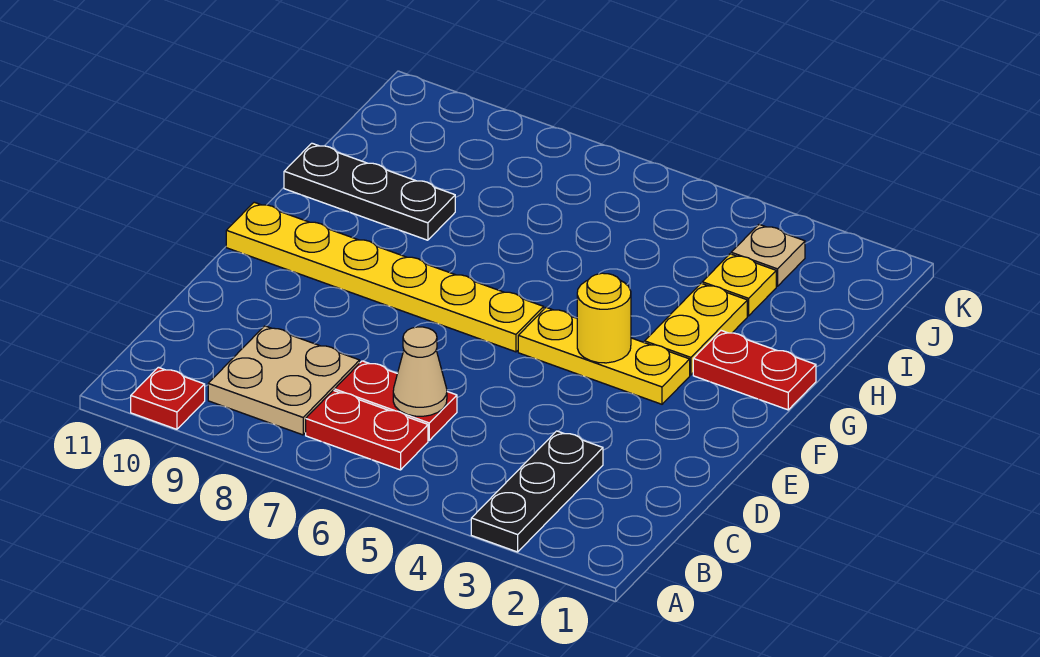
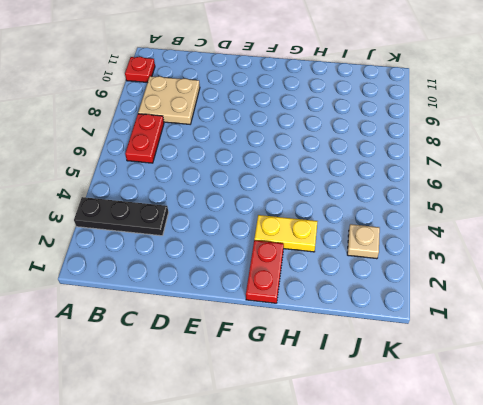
none -> red 1x2 plate [334,361,457,440]
none -> yellow 1x3 plate [518,307,690,404]
none -> yellow 1x6 plate [226,202,544,352]

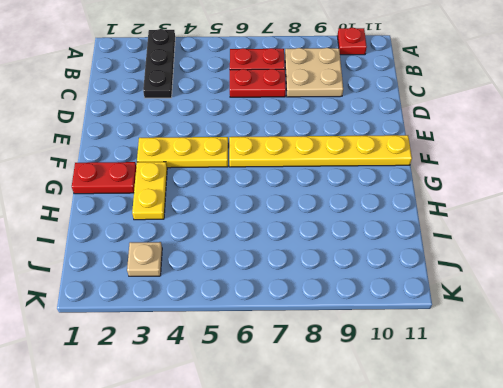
none -> black 1x3 plate [284,143,455,240]
none -> yellow 1x1 plate [702,254,776,316]
none -> tan 1x1 cone [393,327,447,416]

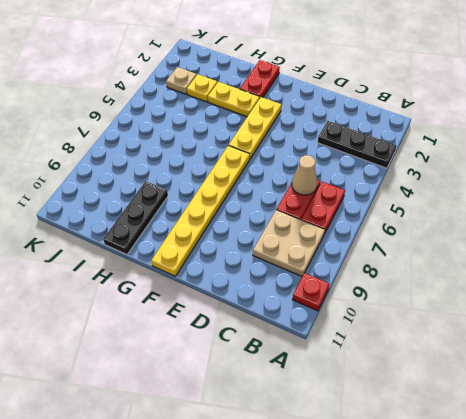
none -> yellow 1x1 round brick [577,273,631,363]

